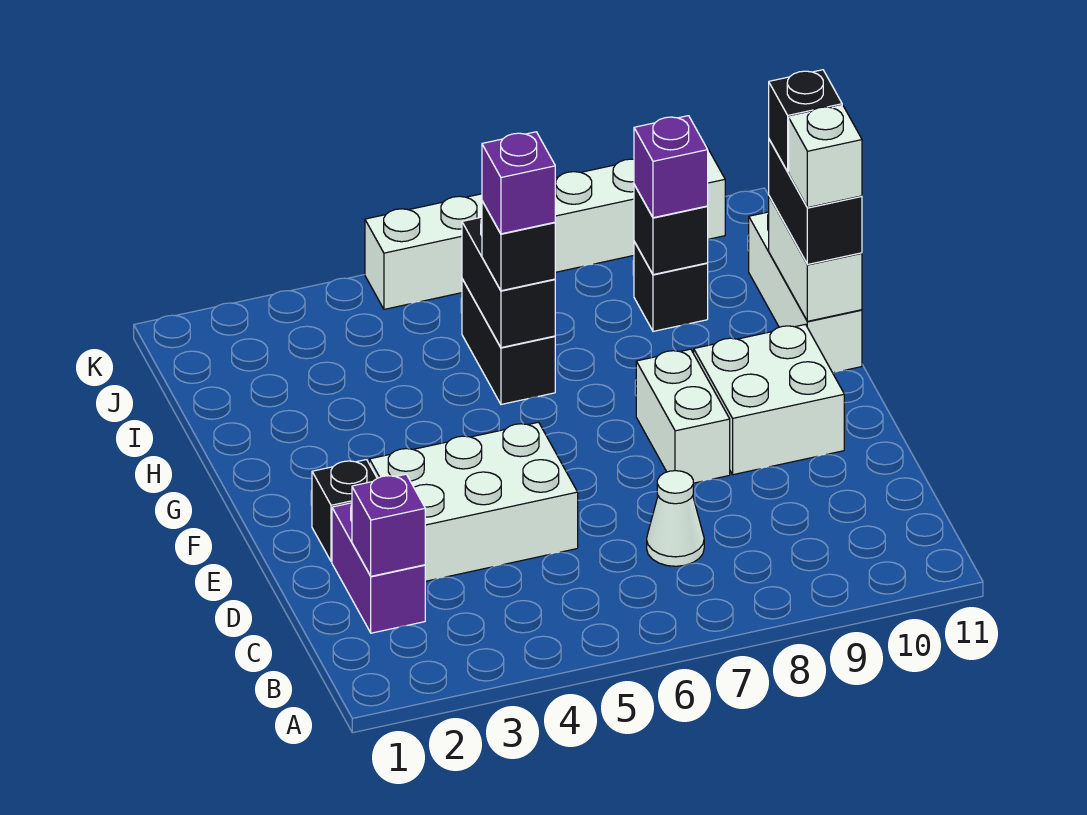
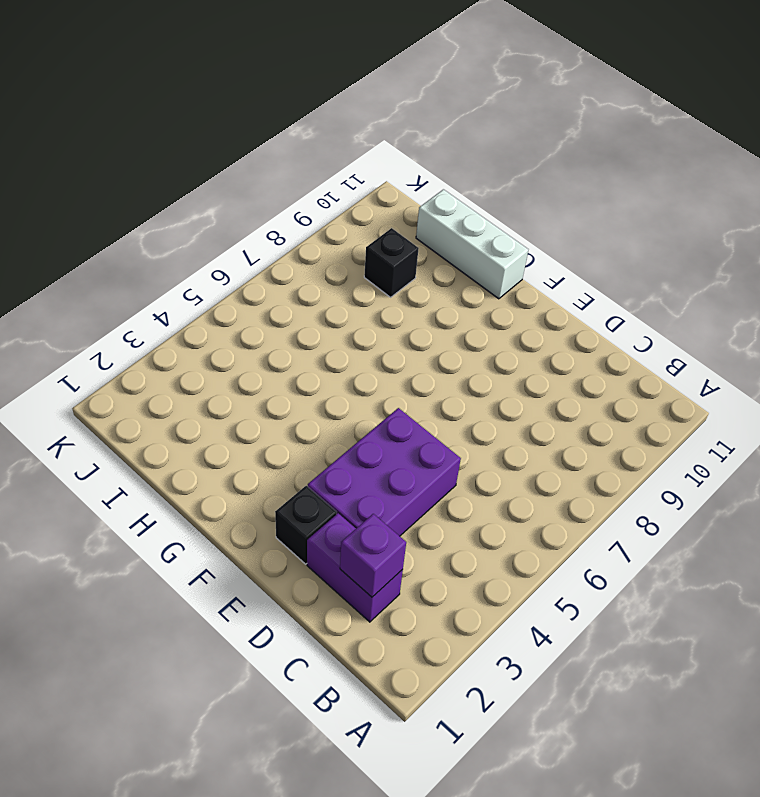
purple 2x3 brick [308,408,461,536] -> white 2x3 brick [369,422,578,581]
none -> white 1x1 cone [647,471,704,566]
none -> white 1x2 brick [636,349,730,483]
none -> white 2x2 brick [694,324,844,475]

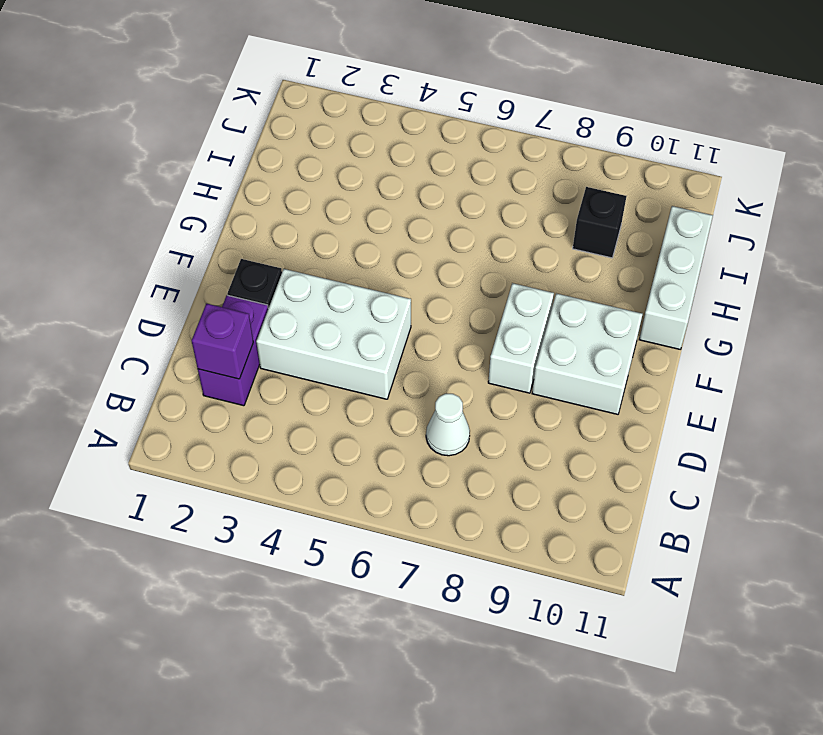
none -> black 1x2 brick [462,279,555,404]
none -> white 1x6 brick [365,145,725,309]
none -> white 1x2 brick [769,196,862,321]

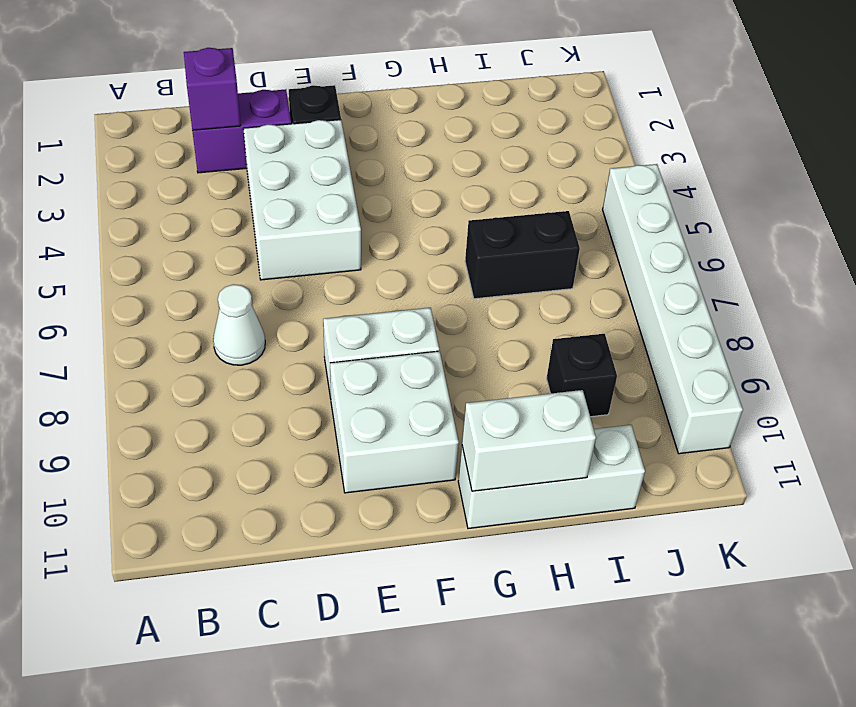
none -> black 1x2 brick [462,217,555,348]
none -> black 1x1 brick [634,185,708,275]
none -> black 1x2 brick [769,140,862,265]

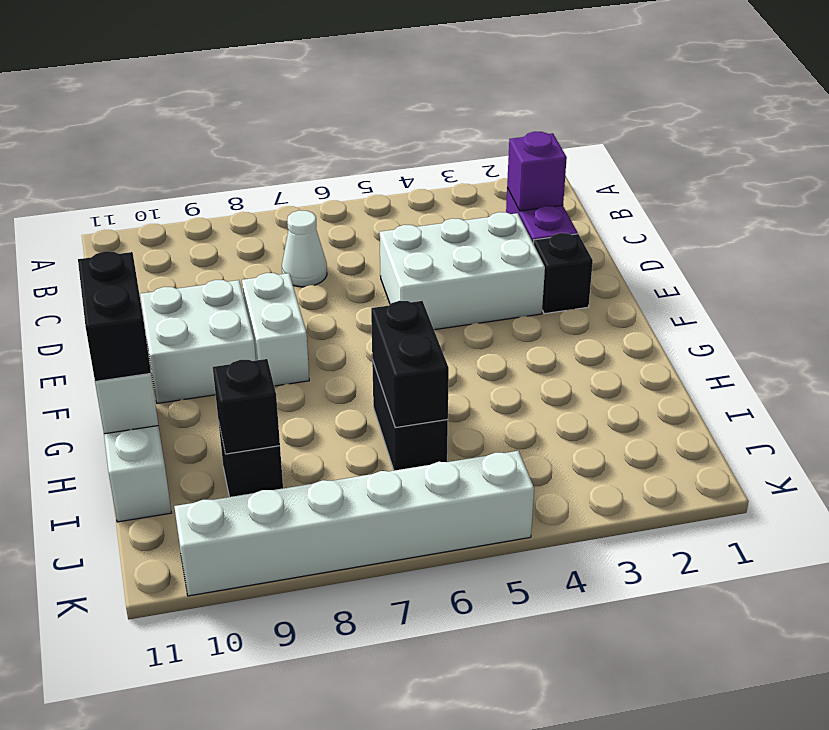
none -> black 1x1 brick [482,201,555,291]
none -> purple 1x1 brick [634,116,708,218]
none -> white 1x1 brick [789,106,862,208]

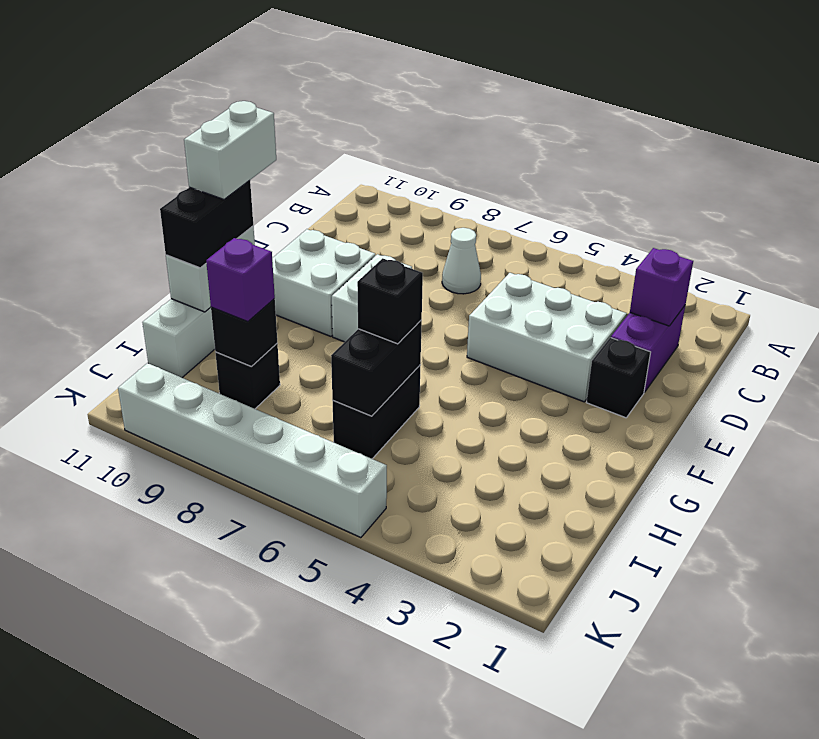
white 1x2 brick [184,101,276,199] -> white 1x1 brick [789,106,862,208]
none -> purple 1x1 brick [482,132,555,234]
none -> black 1x1 brick [769,70,842,172]

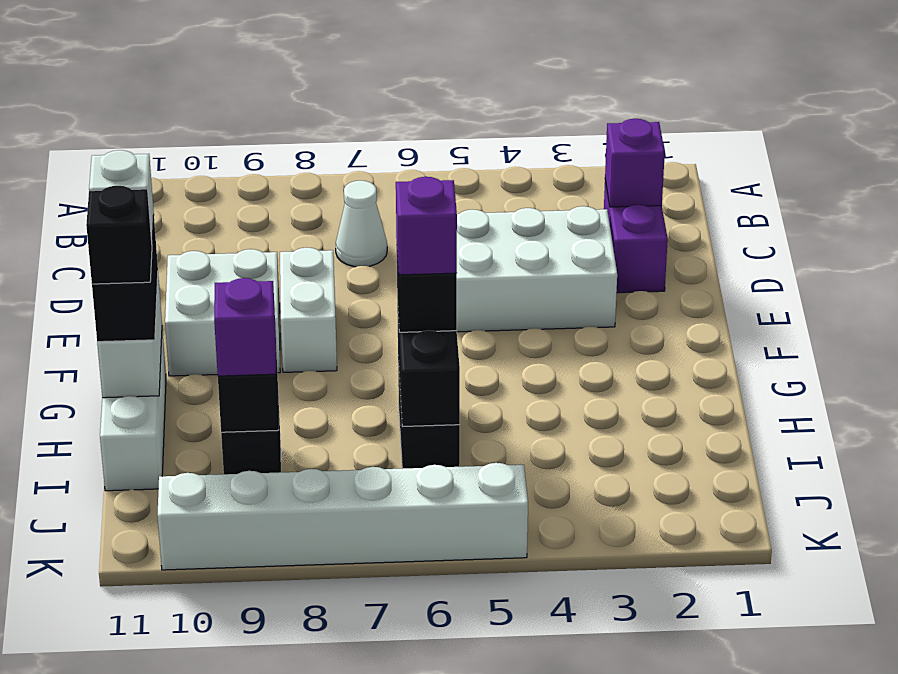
none -> black 1x1 brick [312,460,377,562]

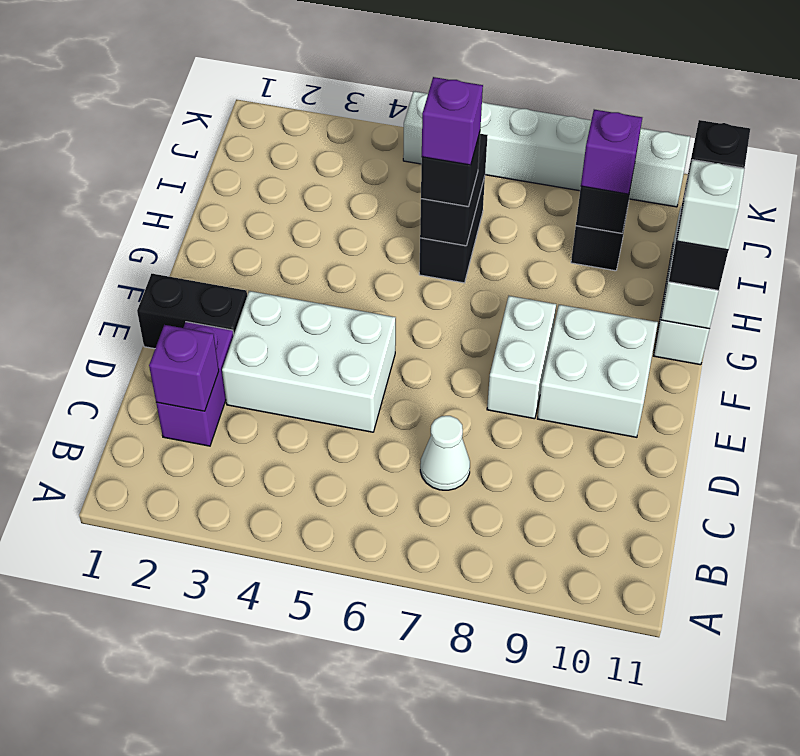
black 1x2 brick [137,274,247,349] -> black 1x1 brick [312,460,377,562]

